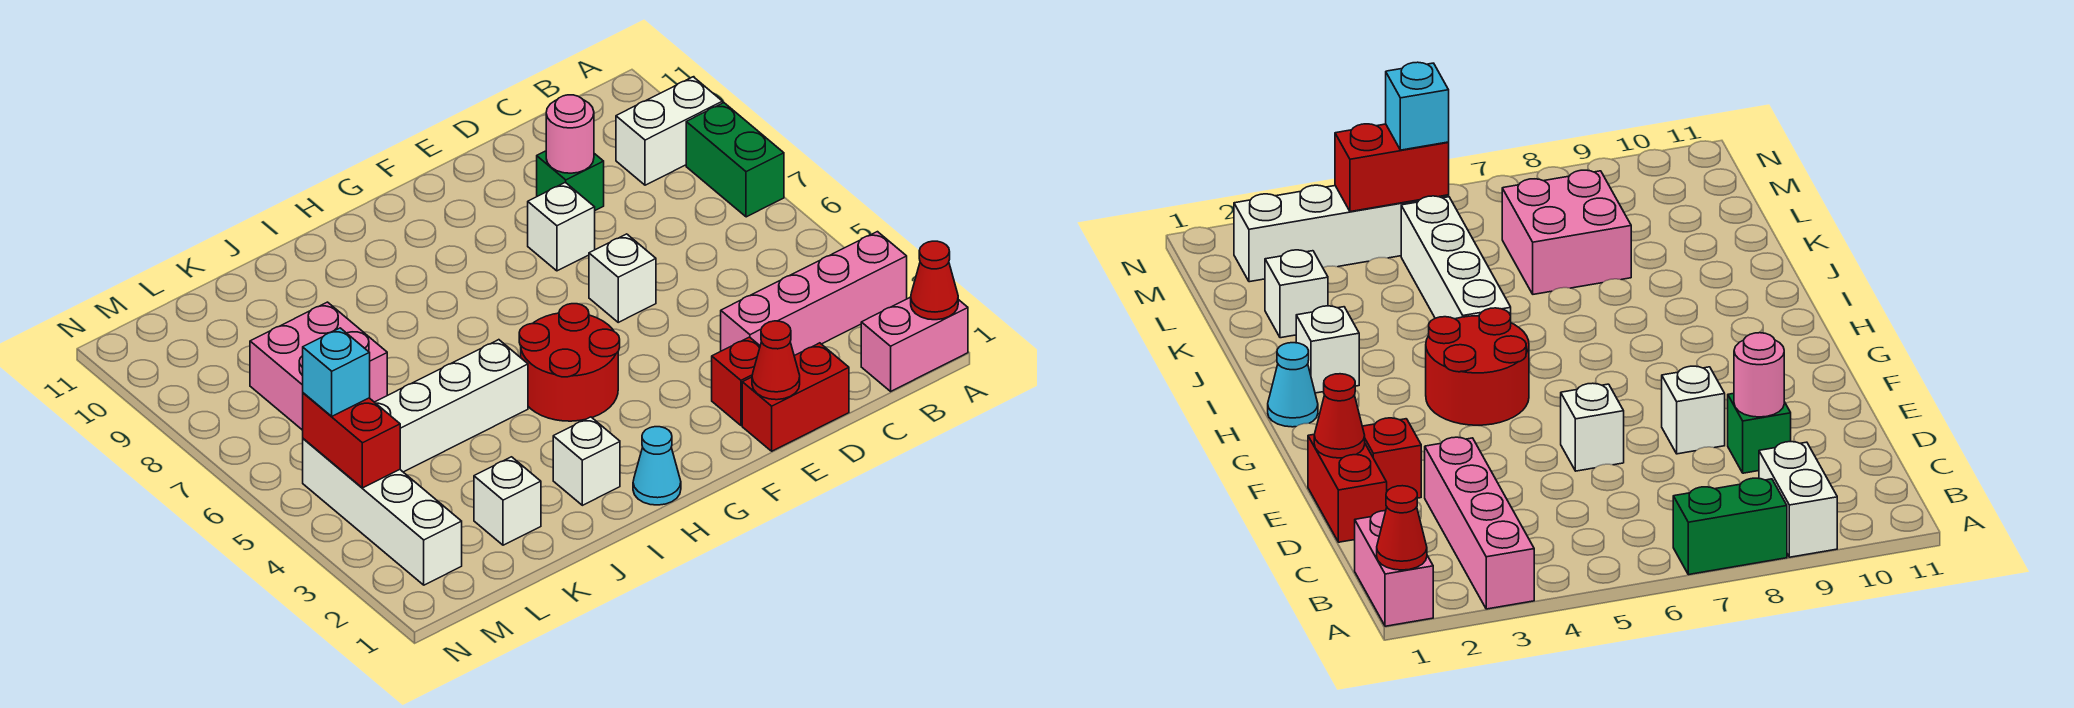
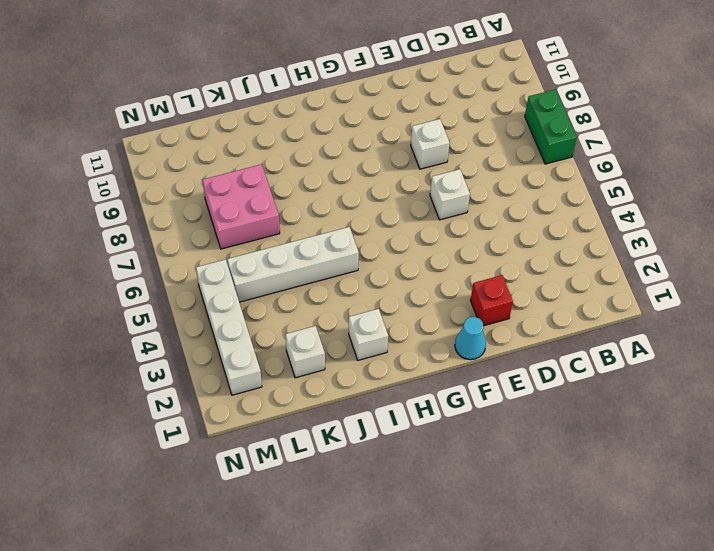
cyan 1x1 cone [455,317,486,360] -> cyan 1x1 cone moved to [633,427,681,505]
none -> pink 1x2 brick [861,297,968,391]
none -> pink 1x4 brick [721,232,907,356]
none -> white 1x2 brick [616,77,723,185]

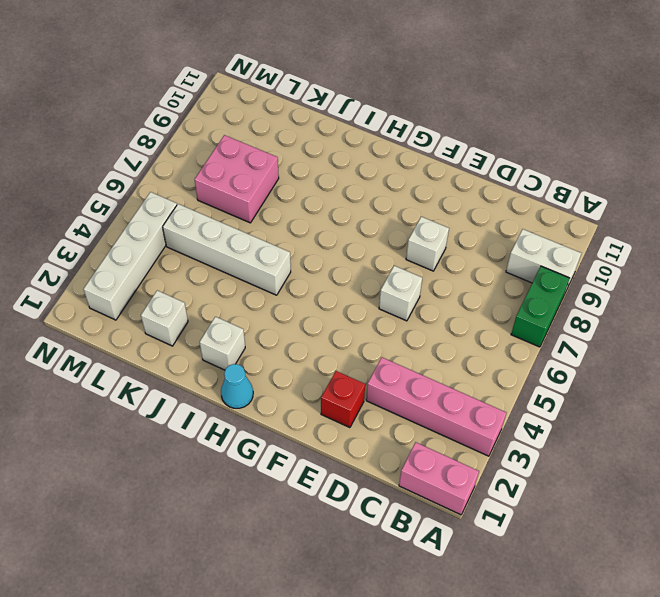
none -> red 1x2 brick [742,343,849,451]
none -> green 1x1 brick [537,151,604,210]
none -> red 2x2 round brick [519,304,620,421]

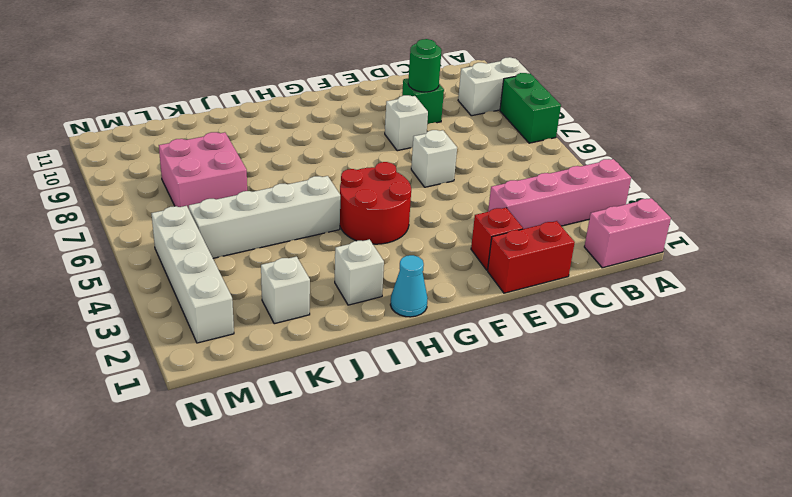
green 1x1 round brick [408,39,442,92] -> pink 1x1 round brick [546,95,594,173]
none -> red 1x1 cone [911,241,958,320]
none -> red 1x1 cone [752,321,800,400]
none -> red 1x2 brick [303,393,400,488]

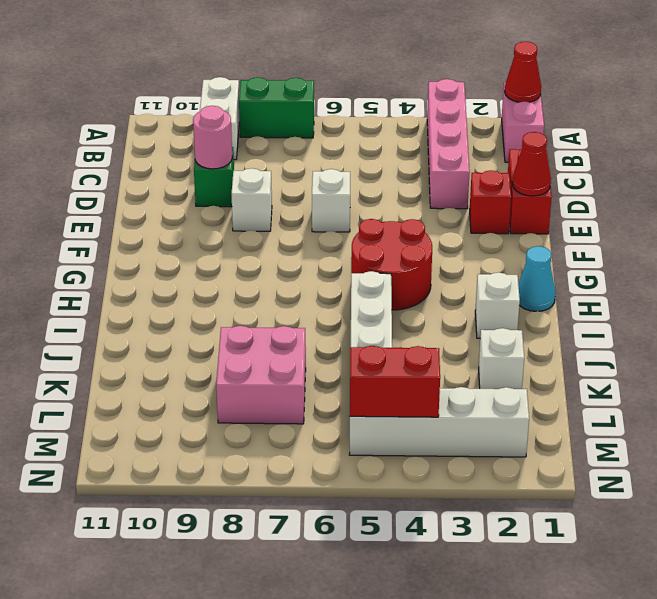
none -> cyan 1x1 brick [303,328,370,416]

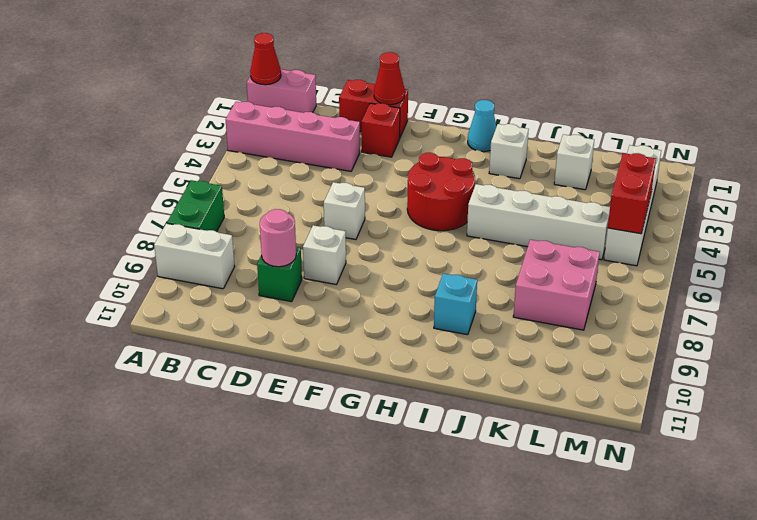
cyan 1x1 brick [434,273,477,335] -> cyan 1x1 brick moved to [303,328,370,416]

